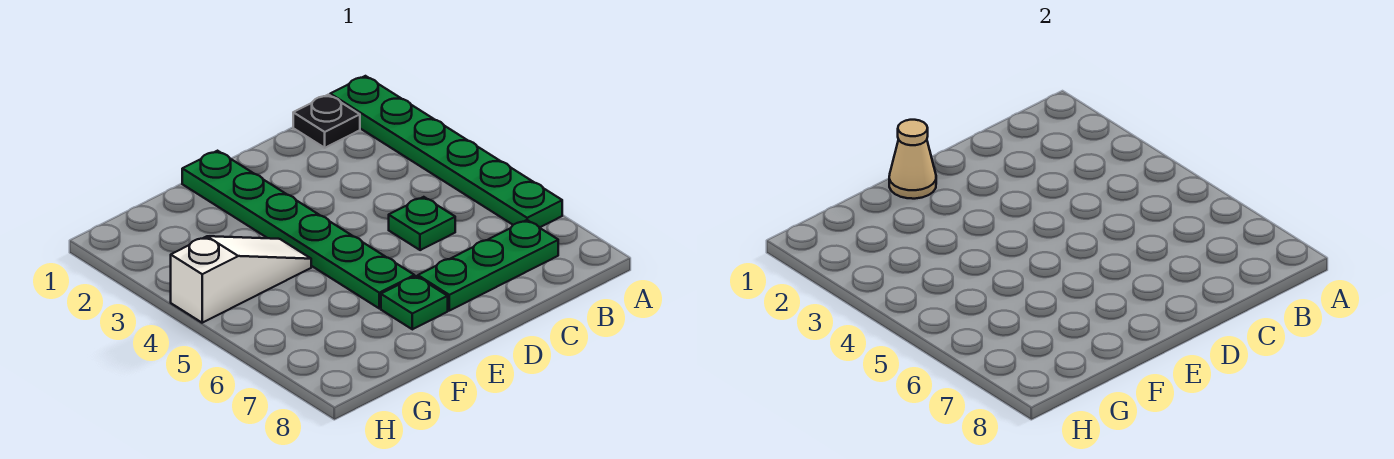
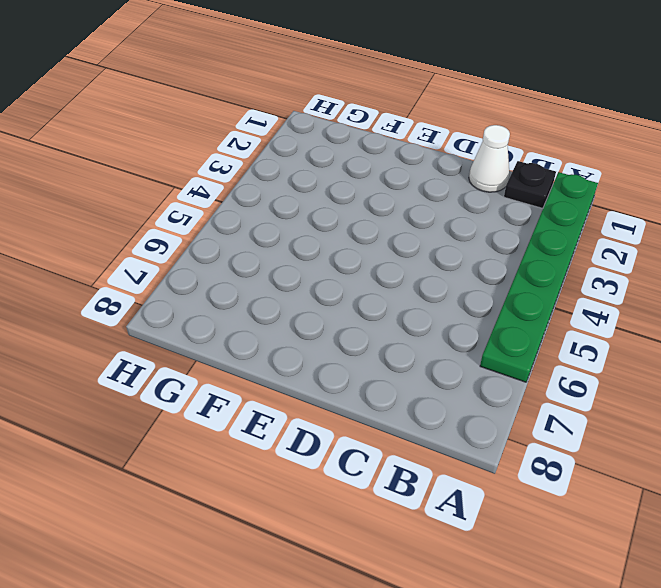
white 1x1 cone [469,125,510,192] -> none
none -> green 1x3 plate [418,220,558,311]
none -> green 1x1 plate [389,197,455,250]

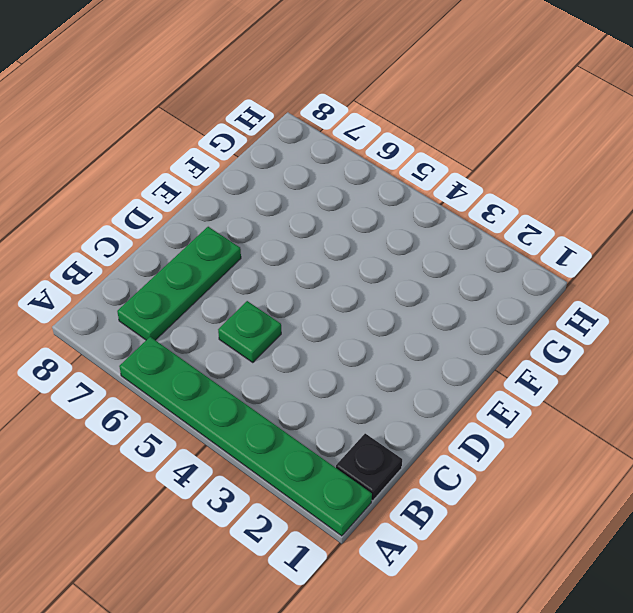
none -> green 1x6 plate [182,151,414,308]
none -> green 1x1 plate [381,276,448,329]

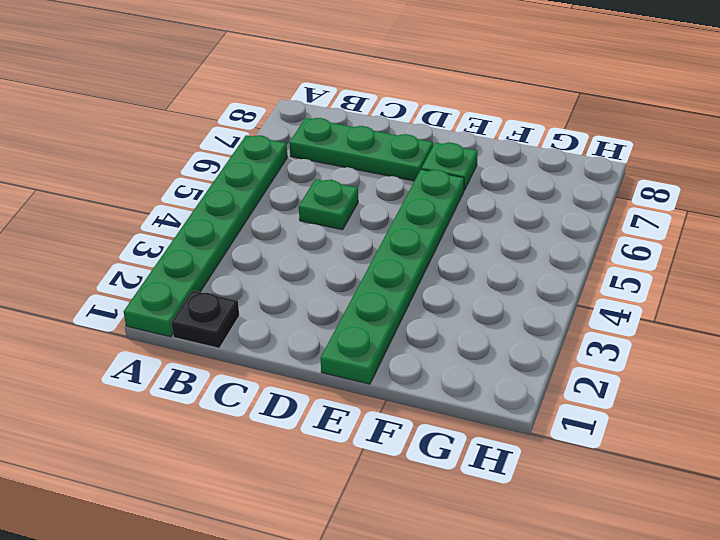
none -> white 1x3 slope [171,236,311,323]
none -> tan 1x1 cone [889,120,936,199]

